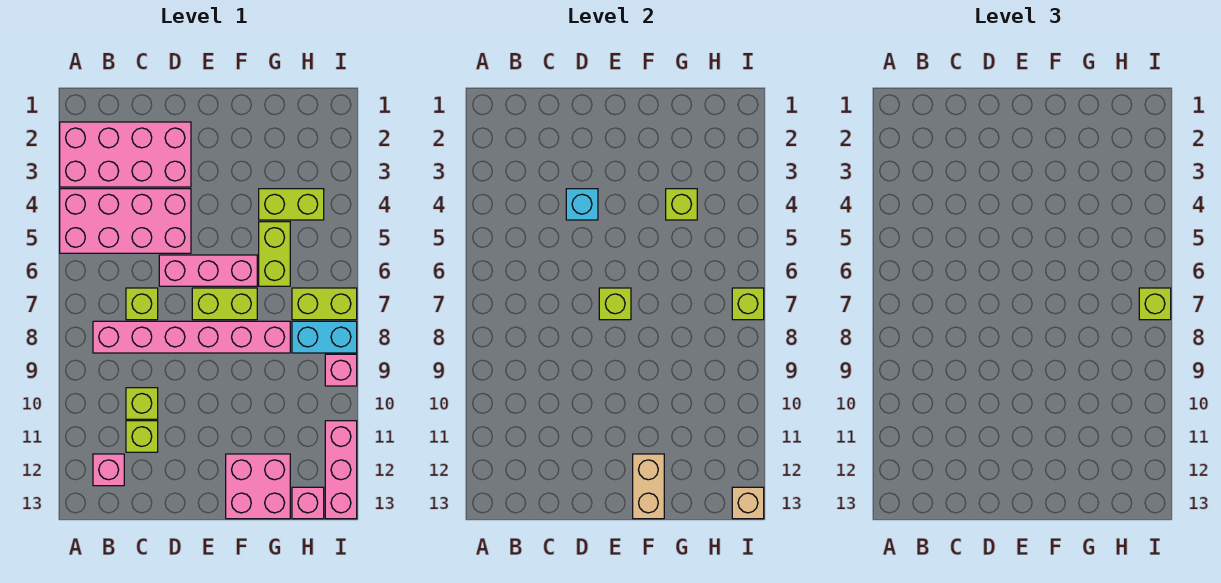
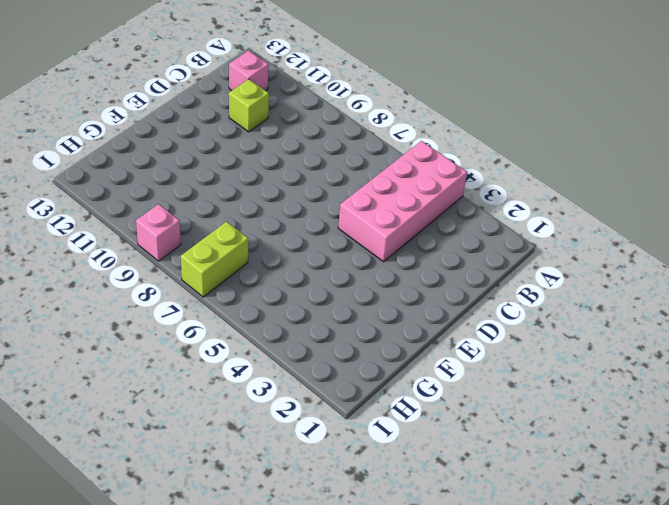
none -> pink 2x4 brick [60,122,191,187]
none -> pink 1x6 brick [93,321,290,353]
none -> lime 1x1 brick [126,288,158,320]

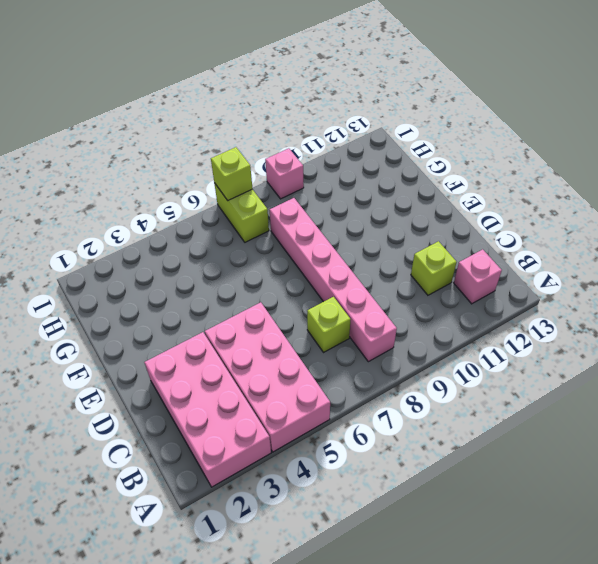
none -> lime 1x1 brick [126,388,158,419]
none -> pink 1x3 brick [159,255,257,286]
none -> lime 1x2 brick [192,288,257,320]

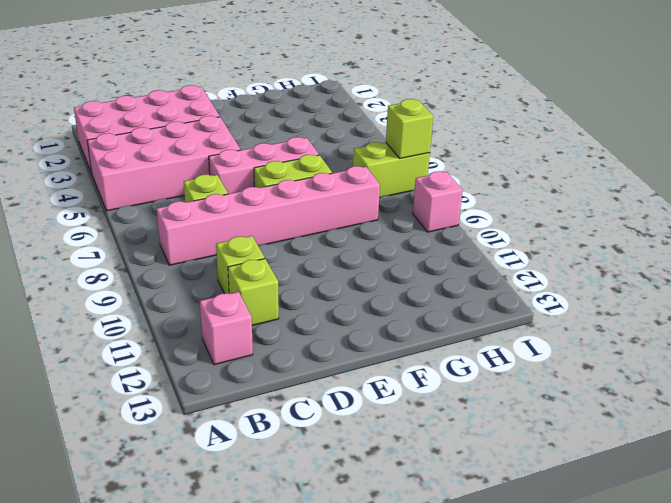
none -> pink 2x2 brick [226,454,290,519]
none -> lime 1x2 brick [259,189,324,220]
none -> lime 1x2 brick [259,222,290,286]

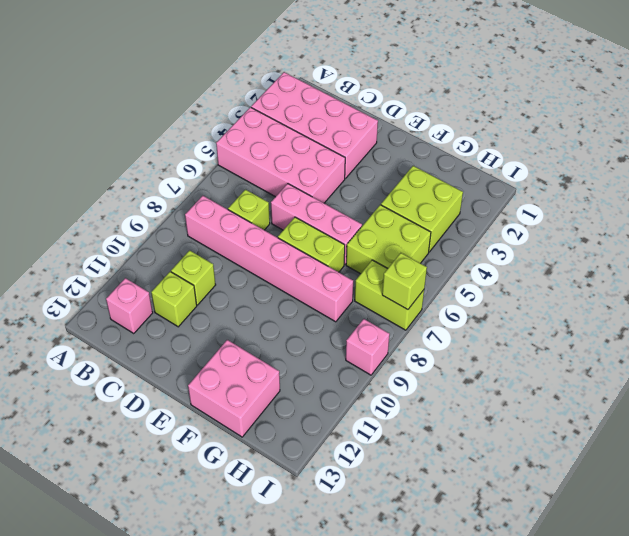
lime 2x2 brick [381,166,463,252] -> lime 1x2 brick [259,189,324,220]
lime 2x2 brick [346,205,431,274] -> lime 1x2 brick [259,222,290,286]
none -> cyan 1x2 brick [292,321,357,353]
none -> pink 1x1 brick [292,487,324,519]
none -> pink 1x3 brick [325,421,357,519]

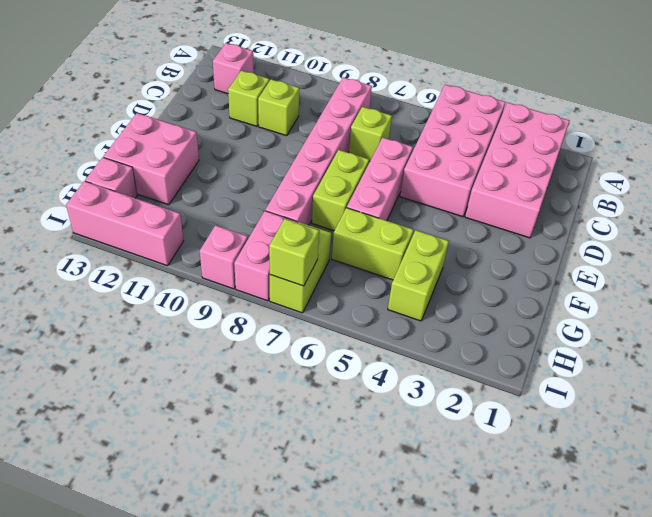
pink 1x2 brick [234,211,297,301] -> cyan 1x2 brick [292,321,357,353]
none -> cyan 1x1 brick [566,189,598,220]
none -> lime 1x1 brick [599,288,631,320]
none -> tan 1x2 brick [633,454,664,519]

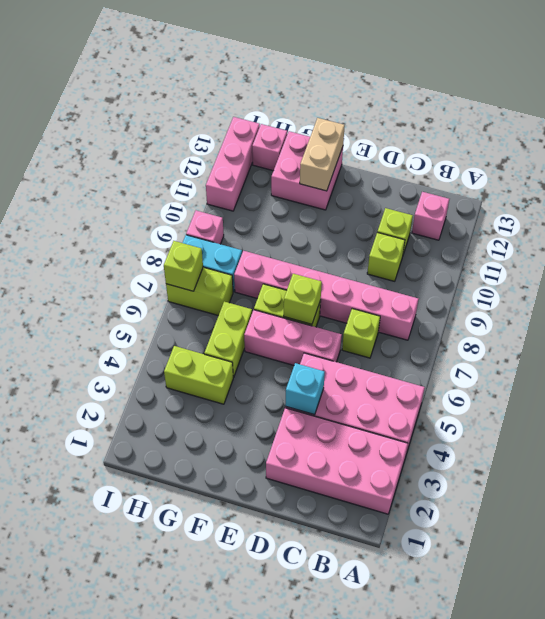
none -> lime 1x1 brick [666,189,697,220]
none -> tan 1x1 brick [732,487,764,519]
none -> lime 1x1 brick [1139,288,1171,320]

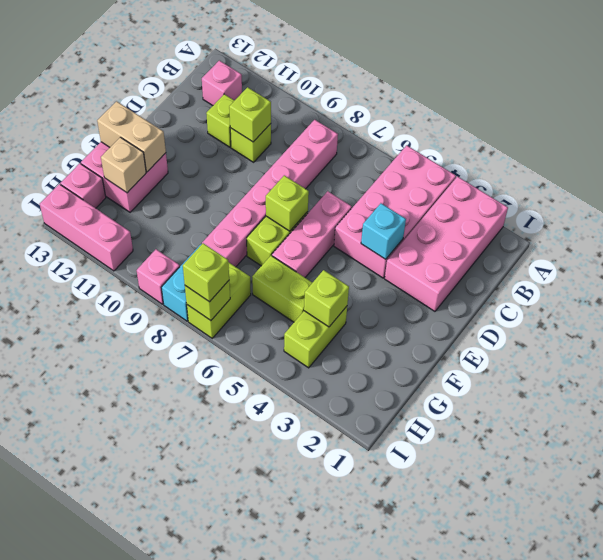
lime 1x1 brick [229,87,271,142] -> lime 1x1 brick moved to [126,288,158,320]
tan 1x1 brick [101,137,146,193] -> tan 1x1 brick moved to [732,487,764,519]

